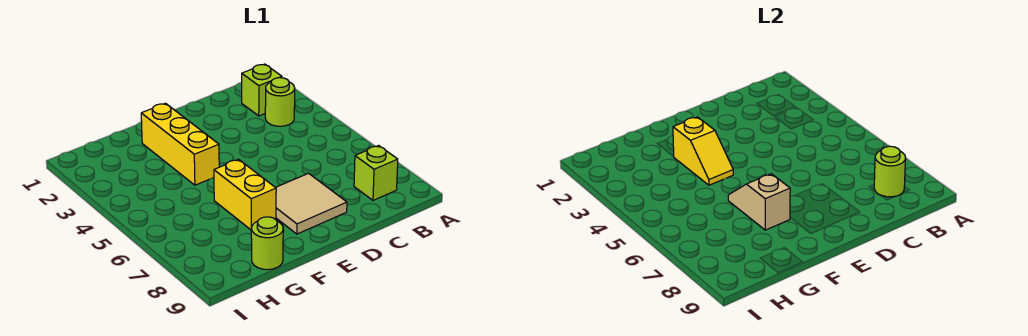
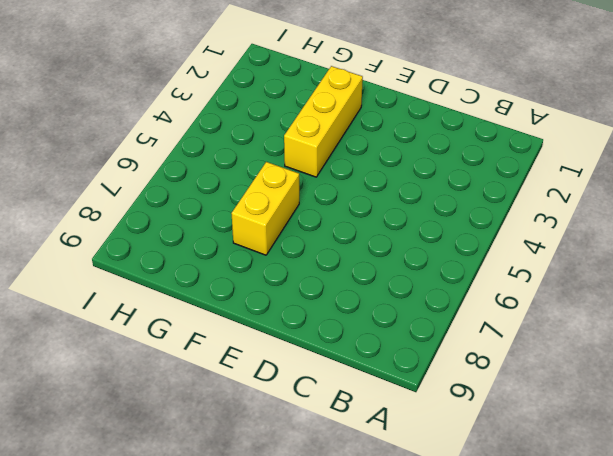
none -> lime 1x1 brick [242,64,282,116]
none -> lime 1x1 round brick [265,78,295,126]

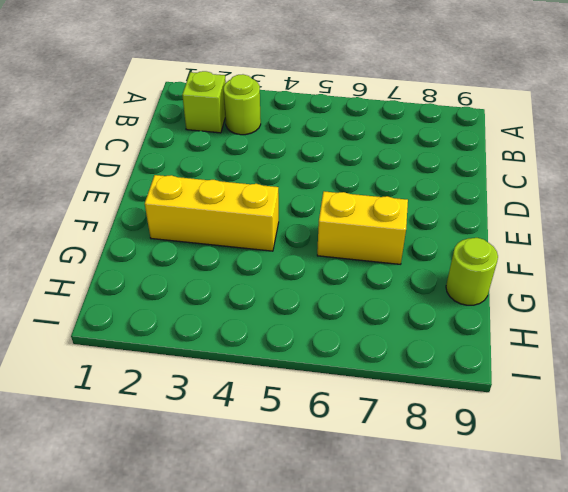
none -> lime 1x1 brick [354,146,398,200]
none -> tan 2x2 tile [275,173,347,234]

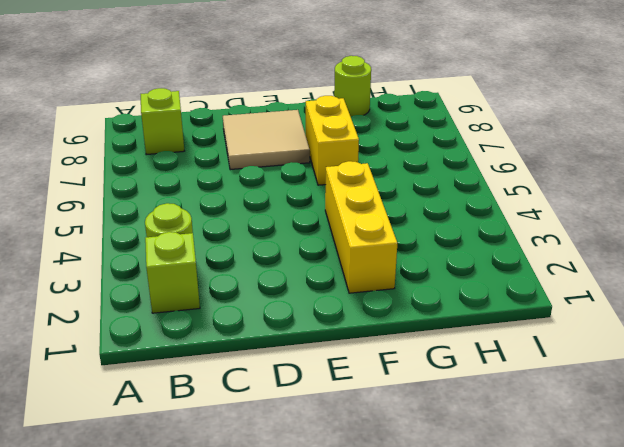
none -> lime 1x1 round brick [874,146,906,197]
none -> yellow 1x2 slope [673,117,733,185]

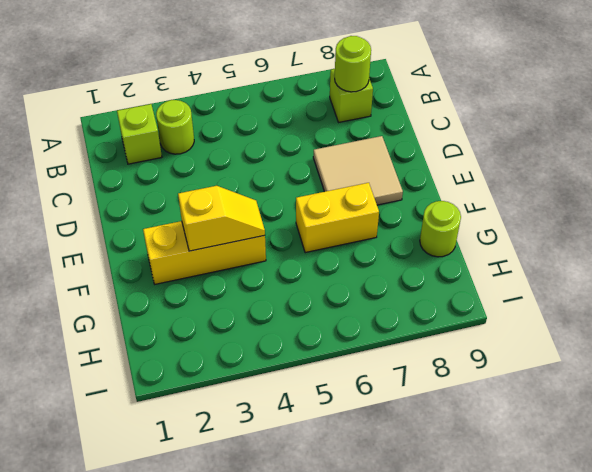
none -> tan 1x2 slope [728,174,790,230]

